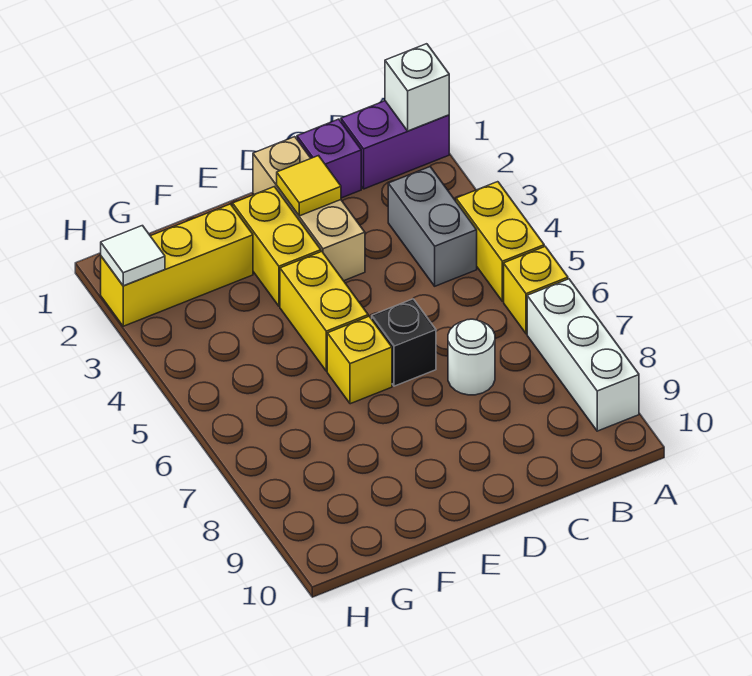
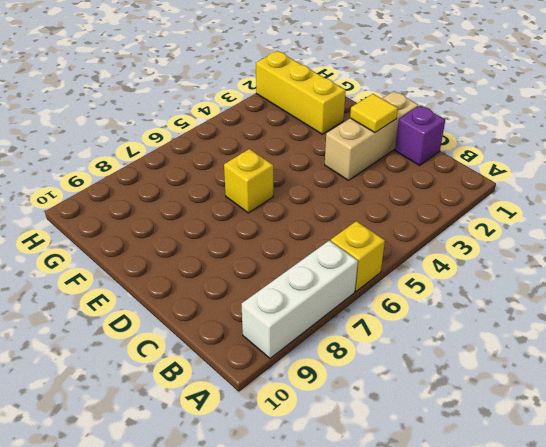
none -> purple 1x2 brick [341,101,449,189]
none -> yellow 1x2 brick [456,182,544,301]
none -> grey 1x2 brick [388,167,477,286]

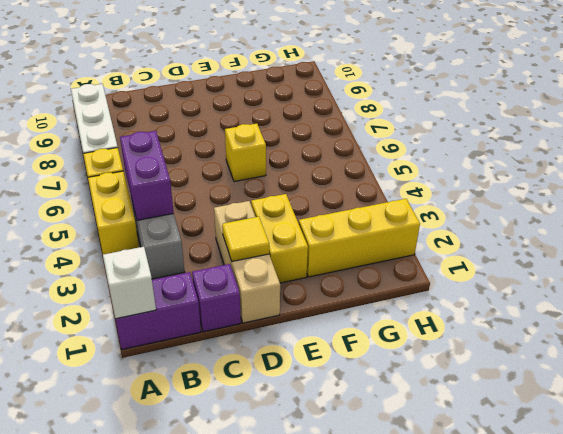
purple 1x2 brick [120,131,174,220] -> none
none -> white 1x1 round brick [448,319,495,395]
none -> black 1x1 brick [372,299,436,386]
none -> yellow 1x2 brick [280,252,368,371]

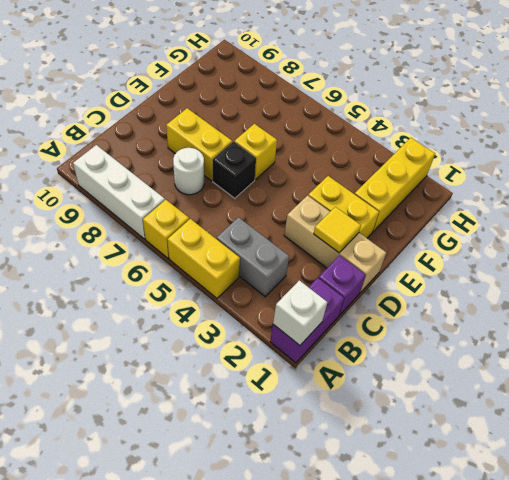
yellow 1x2 brick [166,108,232,181] -> yellow 1x2 brick moved to [280,252,368,371]
none -> white 1x1 tile [101,226,165,286]

